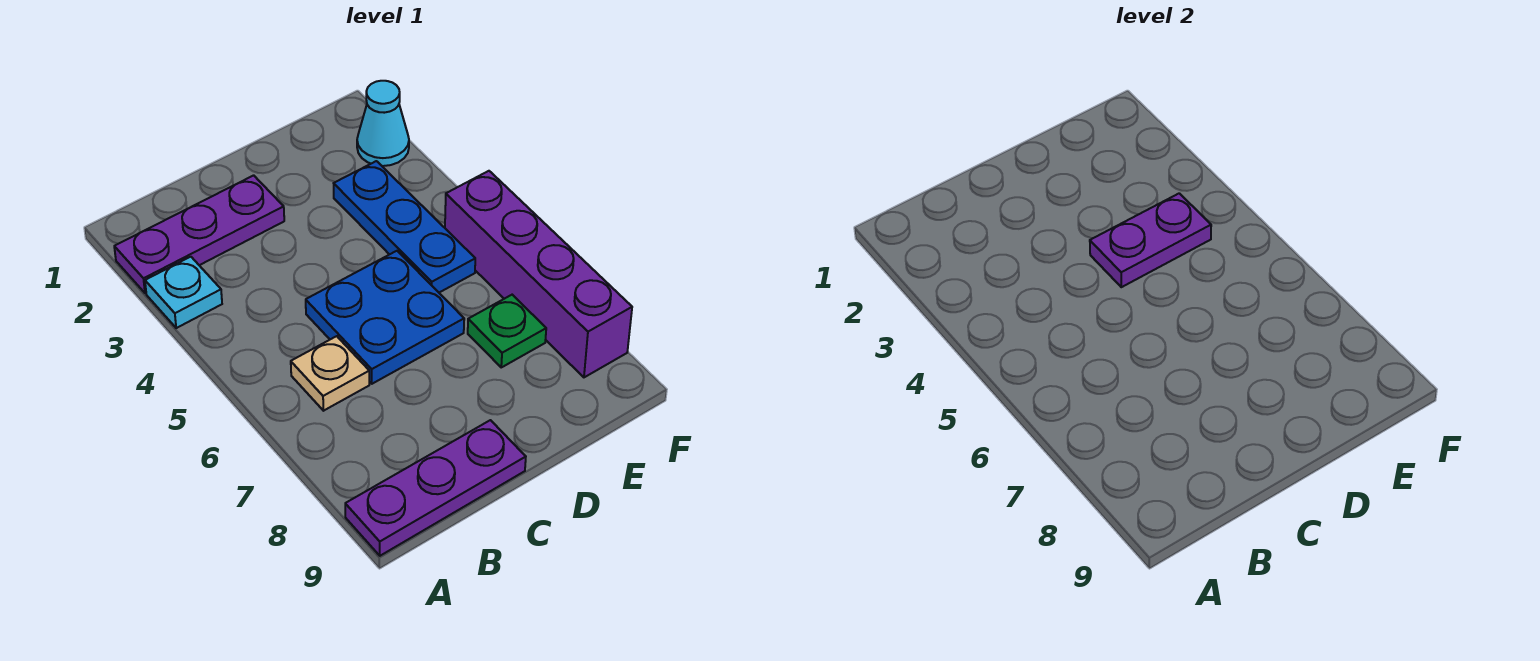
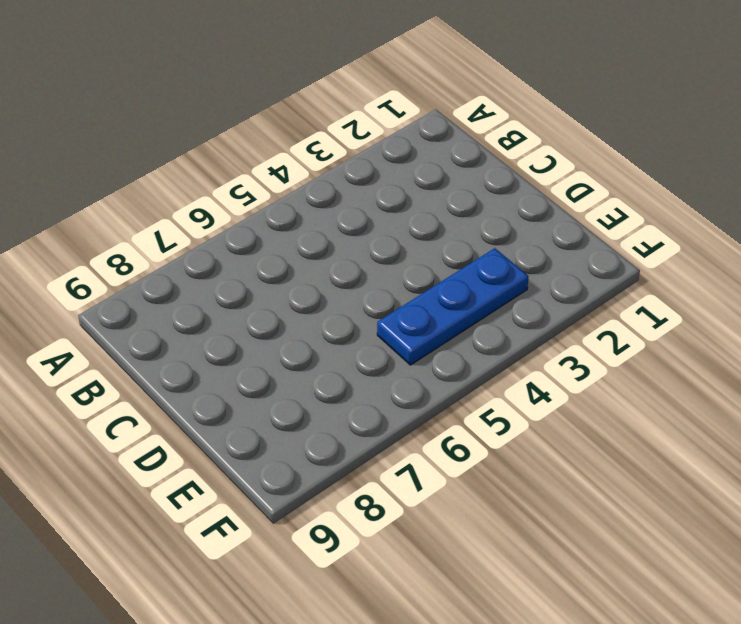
none -> purple 1x3 plate [114,175,284,293]
none -> cyan 1x1 plate [145,257,222,328]

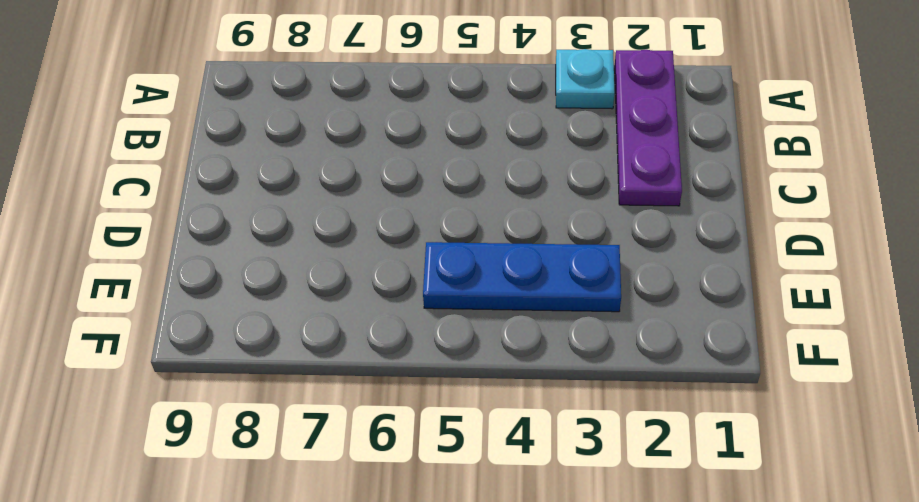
none -> purple 1x3 plate [345,420,526,556]
none -> tan 1x1 plate [291,336,369,411]

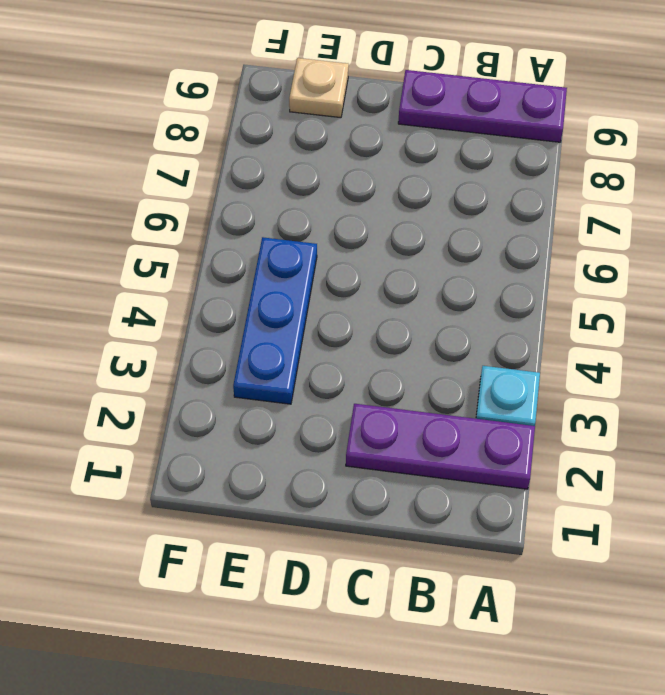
tan 1x1 plate [289,58,349,118] -> tan 1x1 plate moved to [291,336,369,411]
none -> blue 2x2 plate [306,251,464,384]
none -> green 1x1 plate [468,295,546,367]

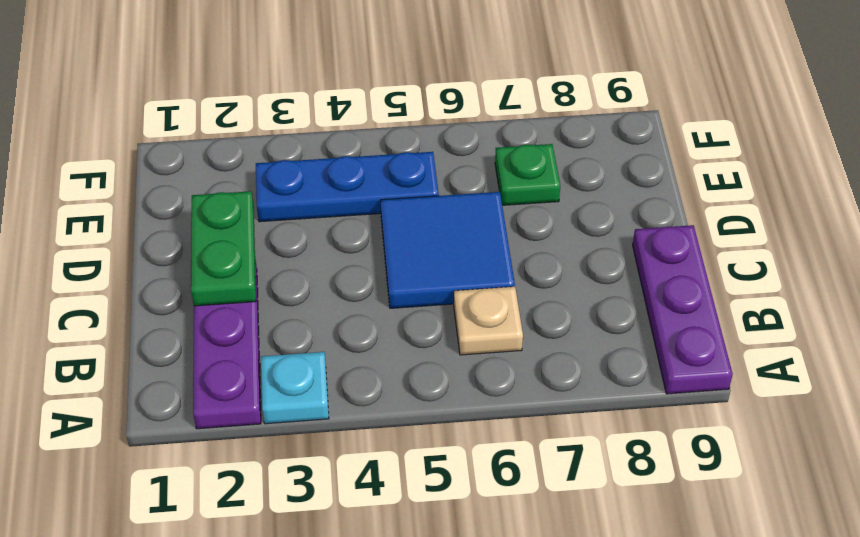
green 1x2 plate [191,191,256,306] -> none
blue 2x2 tile [380,192,515,308] -> blue 2x2 plate [306,251,464,384]
none -> cyan 1x1 cone [357,81,409,166]
none -> purple 1x4 brick [445,171,632,377]

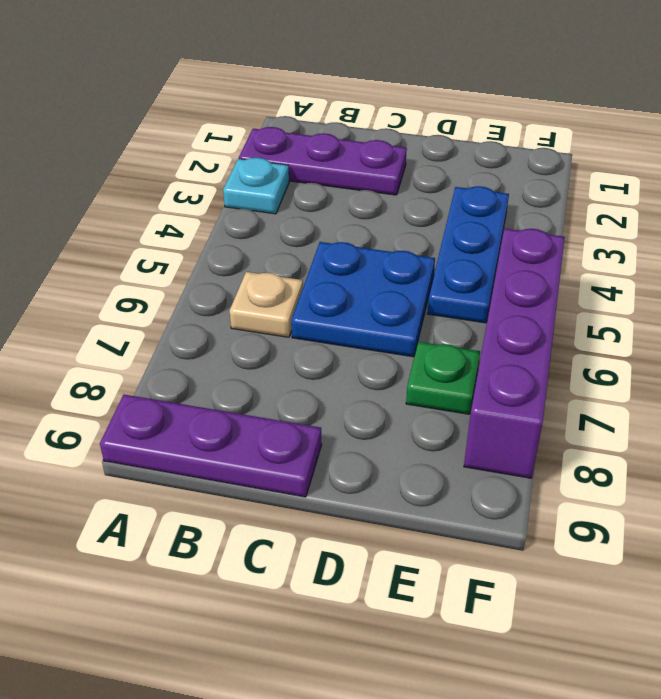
none -> cyan 1x1 cone [357,81,409,166]
none -> purple 1x2 plate [1090,193,1211,287]

